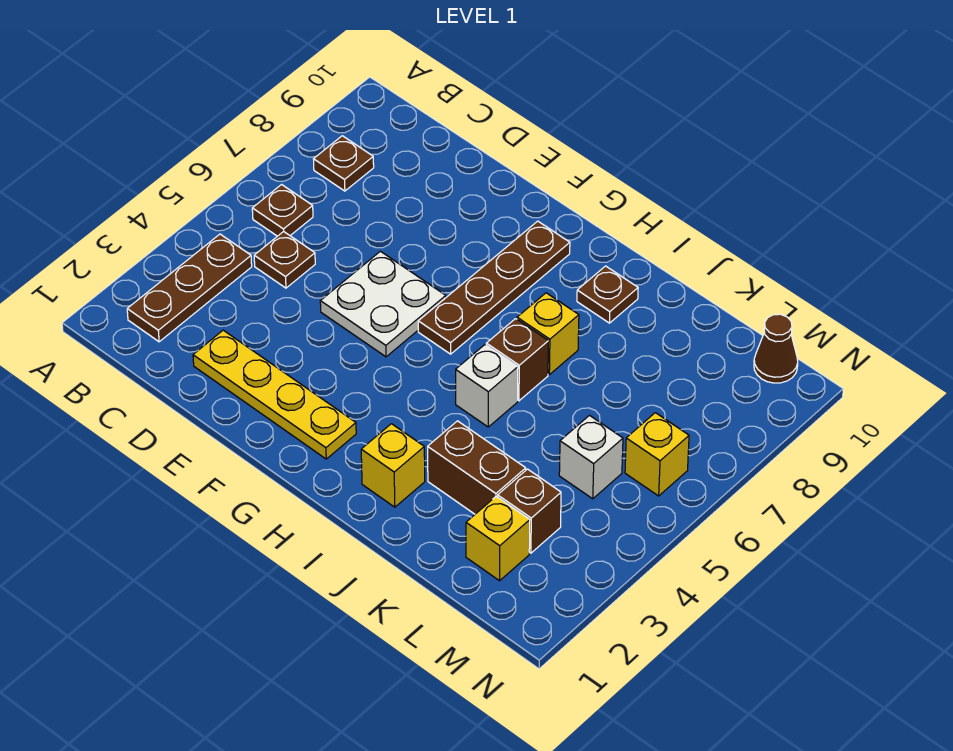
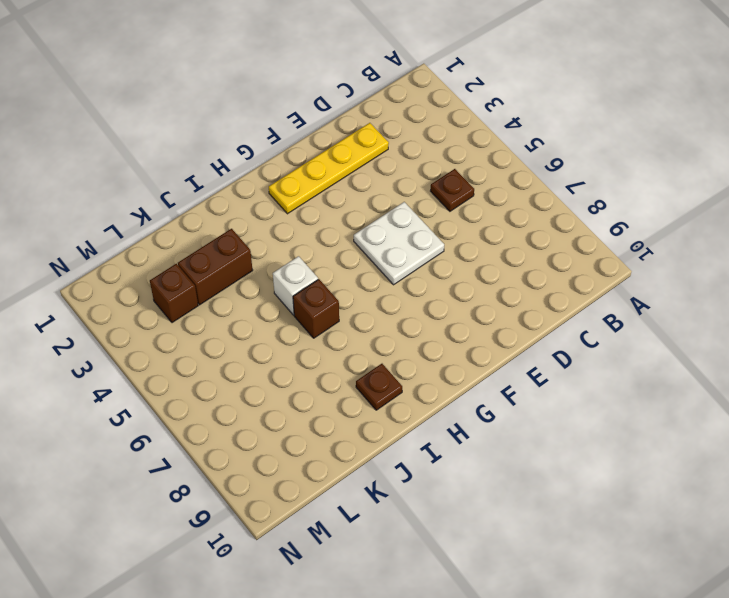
none -> brown 1x3 plate [127,234,252,342]
none -> brown 1x1 plate [252,185,313,236]
none -> brown 1x1 plate [314,136,374,191]

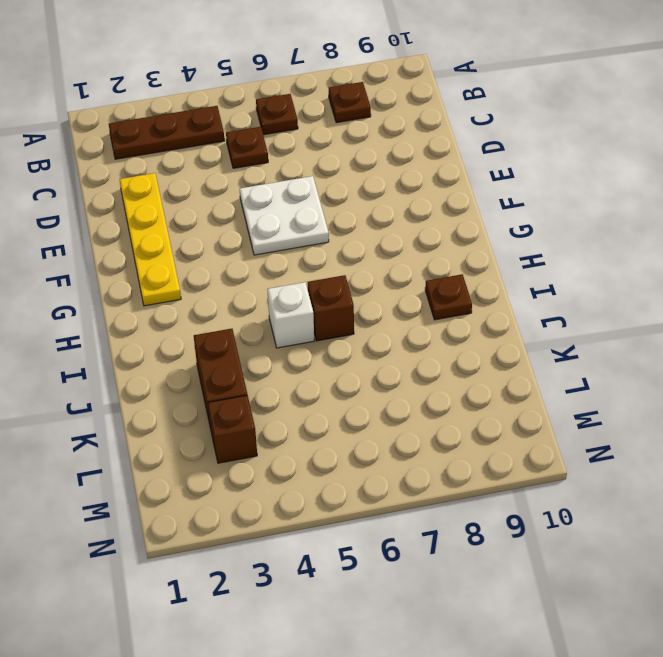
none -> brown 1x4 plate [418,221,570,354]
none -> yellow 1x1 brick [361,424,425,507]
none -> yellow 1x1 brick [517,293,579,375]

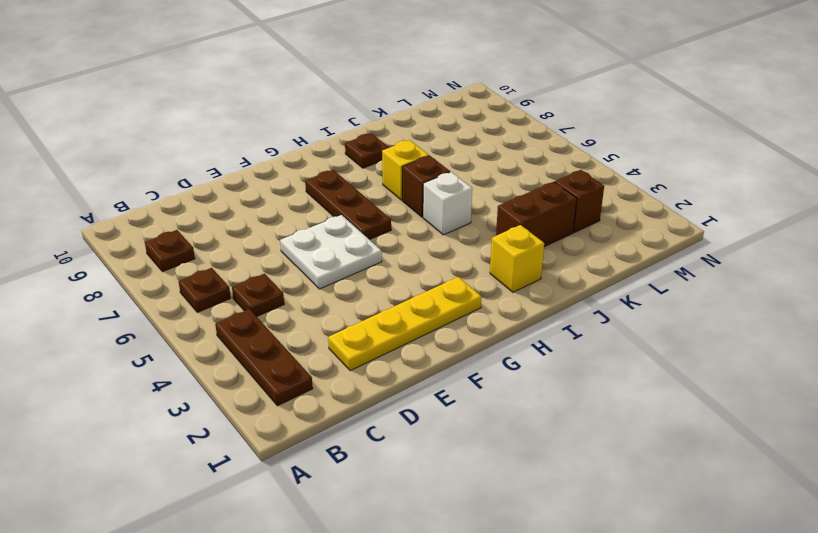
brown 1x3 plate [305,170,391,240] -> brown 1x4 plate [418,221,570,354]
none -> yellow 1x1 brick [466,496,530,581]
none -> white 1x1 brick [559,415,623,499]
none -> yellow 1x1 brick [625,413,689,496]

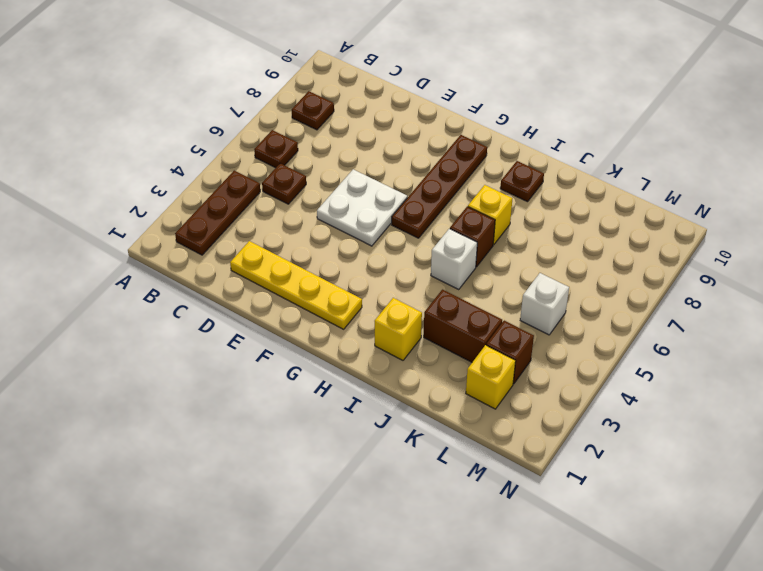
none -> yellow 1x1 brick [625,413,689,496]
none -> brown 1x1 cone [754,314,798,383]

